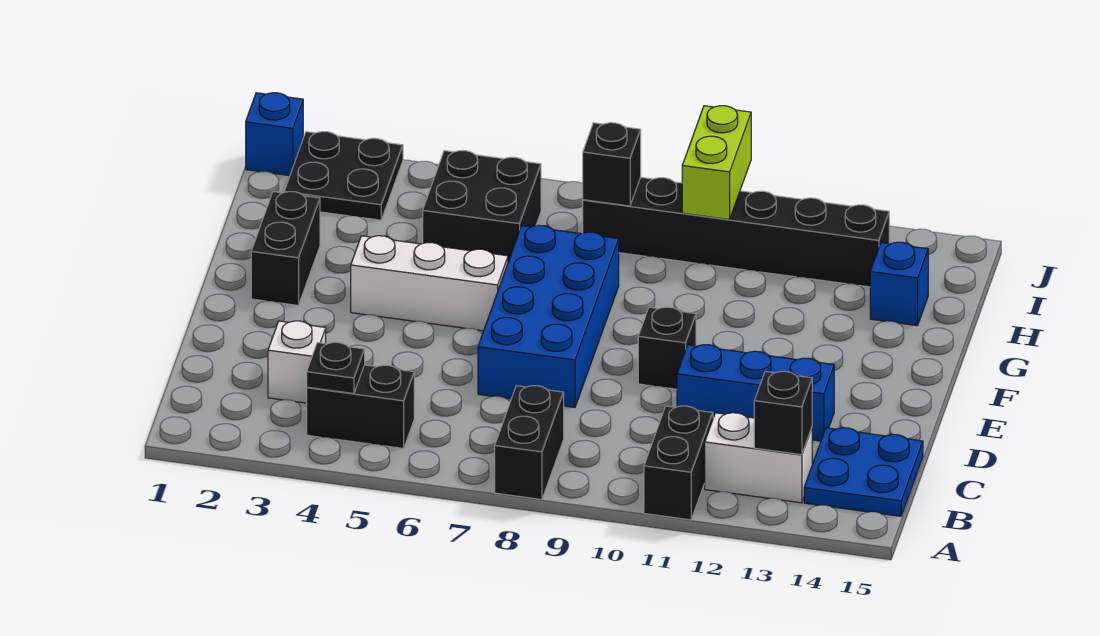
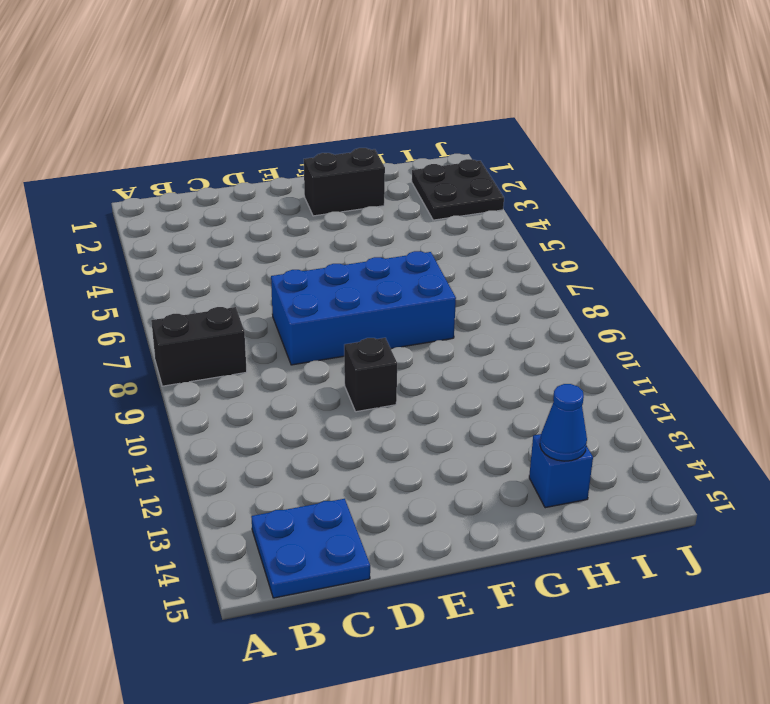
blue 1x1 cone [540,384,587,461] -> none
none -> black 1x2 brick [644,406,713,520]
none -> black 1x2 brick [307,365,414,448]
none -> white 1x2 brick [705,413,812,503]

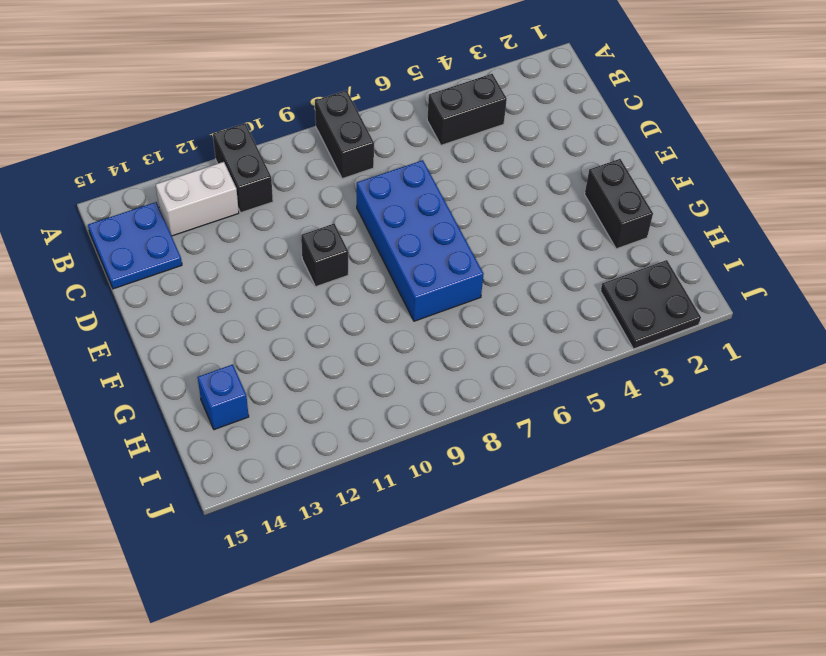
none -> white 1x1 brick [268,321,326,403]
none -> blue 1x3 brick [677,345,834,441]
none -> white 1x3 brick [351,236,508,331]

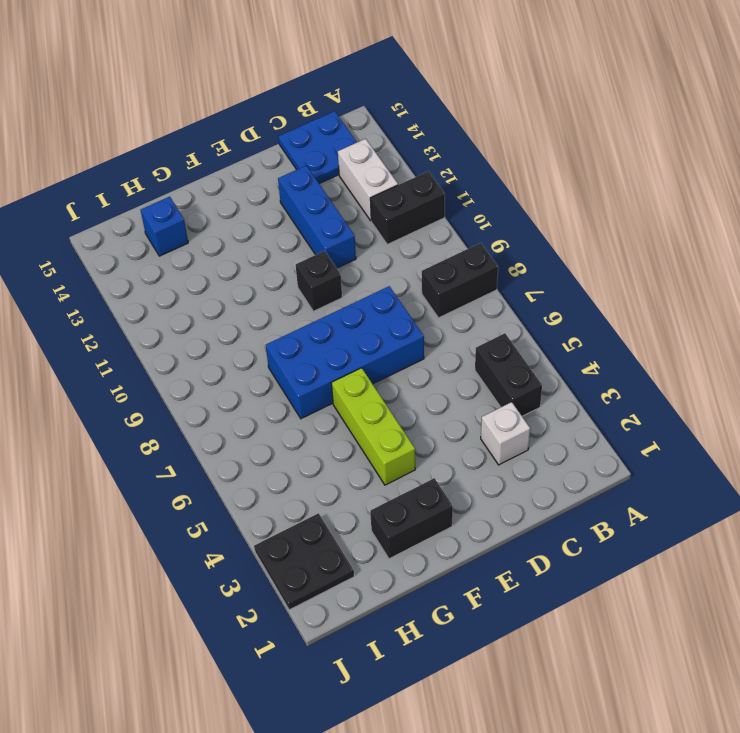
lime 1x3 brick [331,368,415,485] -> white 1x3 brick [351,236,508,331]
none -> black 2x2 brick [423,151,541,262]
none -> black 1x6 brick [583,177,889,287]
none -> blue 1x1 brick [246,93,303,176]

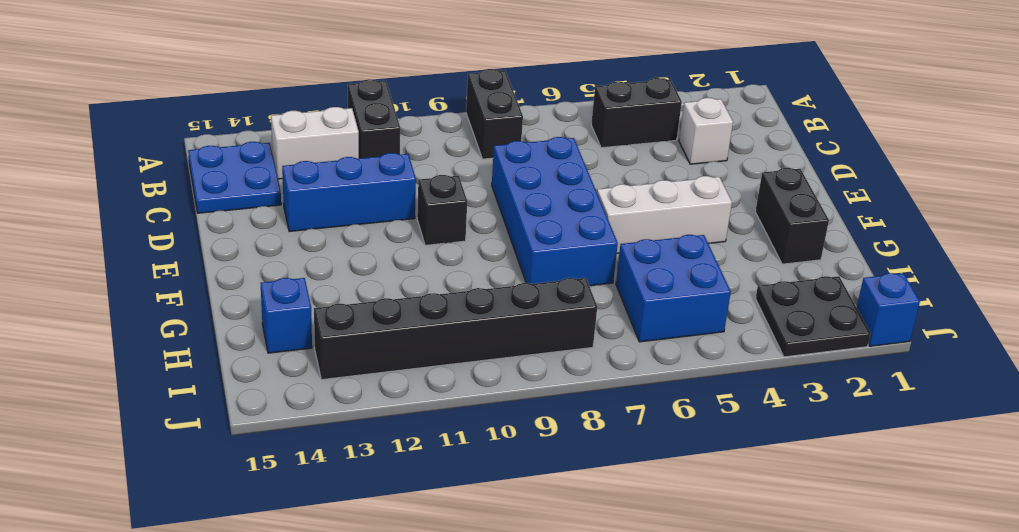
blue 2x2 brick [616,235,731,342] -> black 2x2 brick [423,151,541,262]
none -> black 1x1 plate [307,342,365,394]
none -> black 1x1 brick [754,371,812,455]
none -> black 1x1 brick [583,123,641,206]

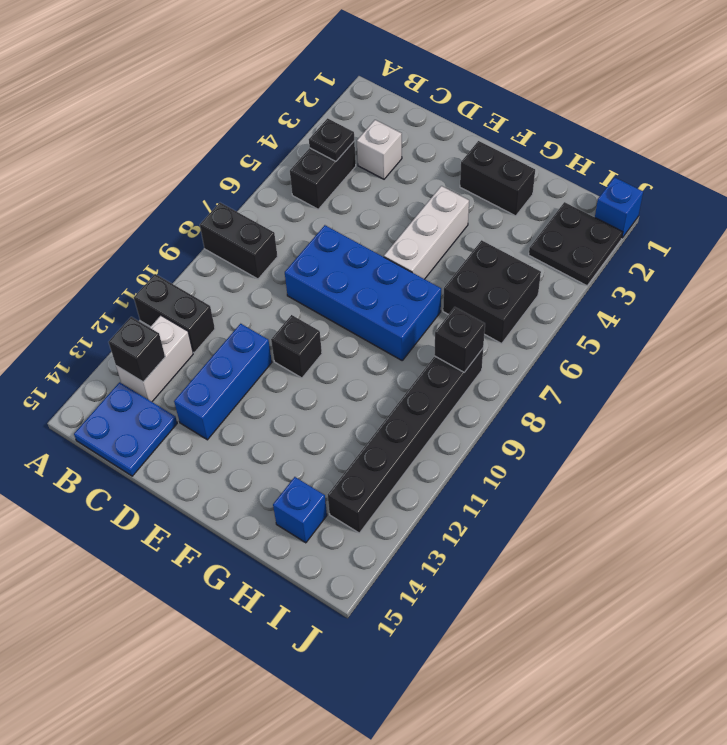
none -> lime 1x2 brick [682,106,751,220]

